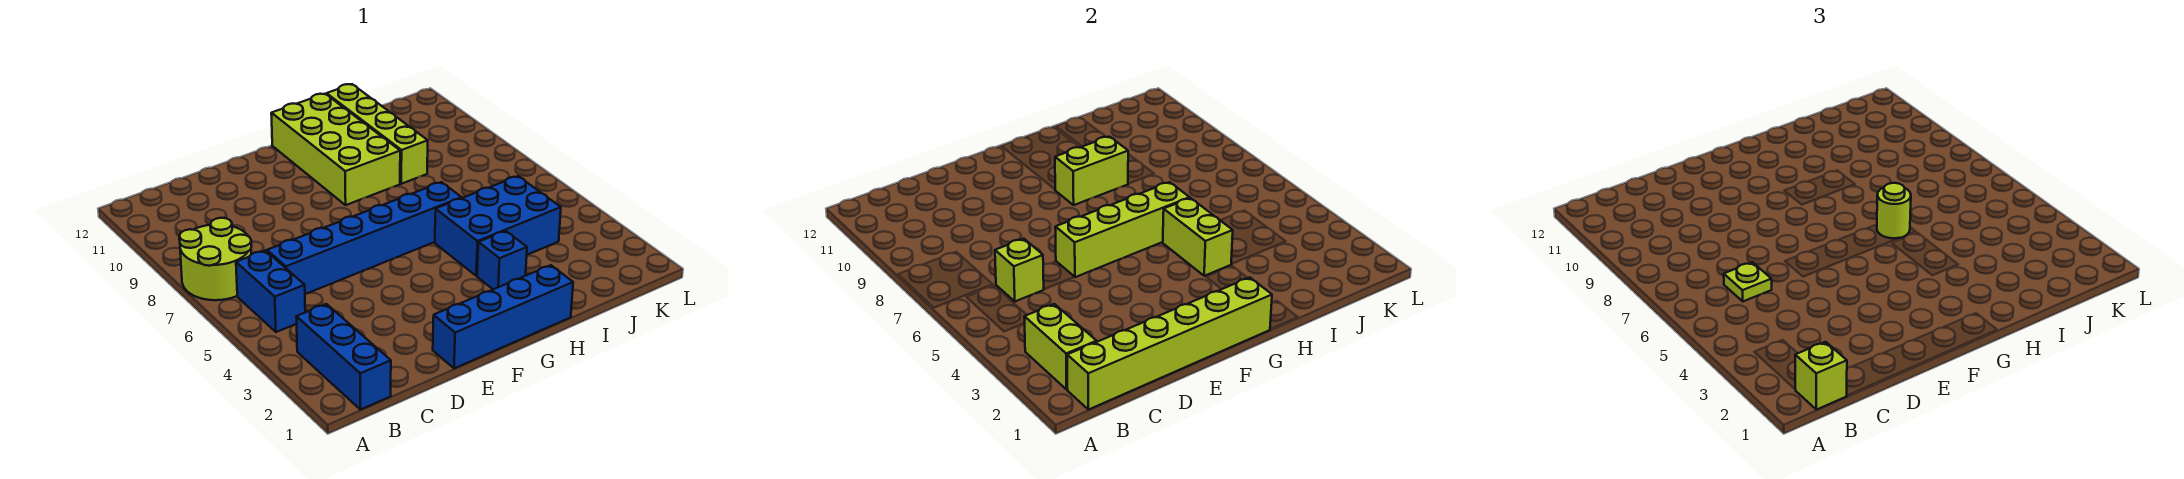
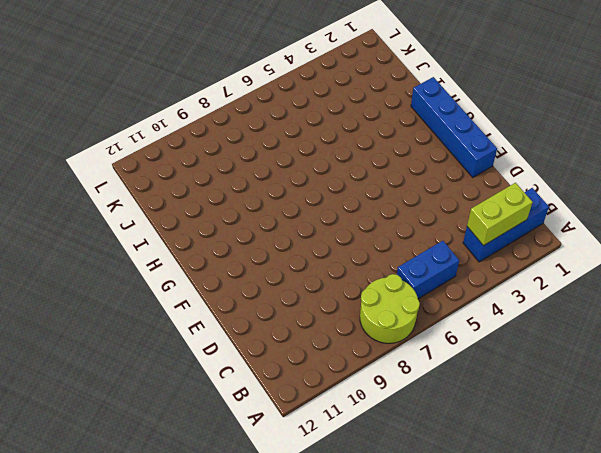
none -> blue 1x6 brick [267,182,462,294]
none -> lime 2x4 brick [271,94,400,205]
none -> blue 1x1 brick [477,231,527,289]

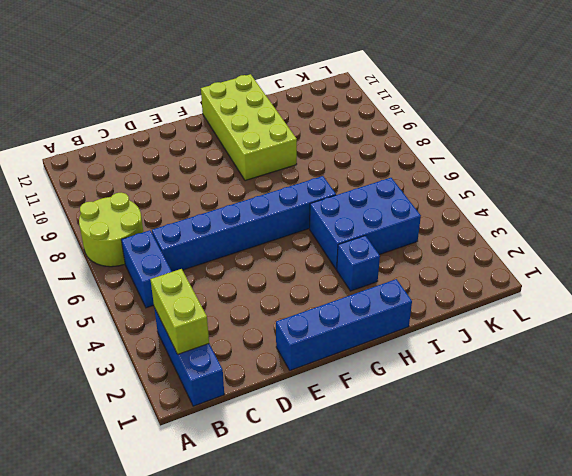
none -> lime 1x4 brick [327,84,428,184]
none -> lime 1x6 brick [1067,278,1272,410]
none -> lime 1x1 brick [995,239,1044,301]

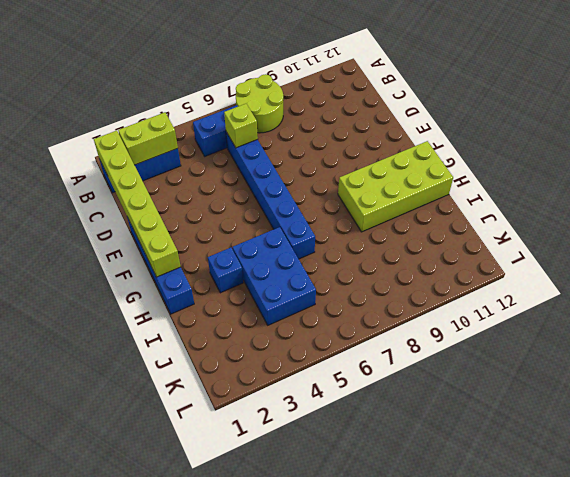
none -> lime 1x4 brick [327,84,428,184]
none -> lime 1x4 brick [1055,182,1190,277]
none -> lime 1x2 brick [1055,137,1128,205]

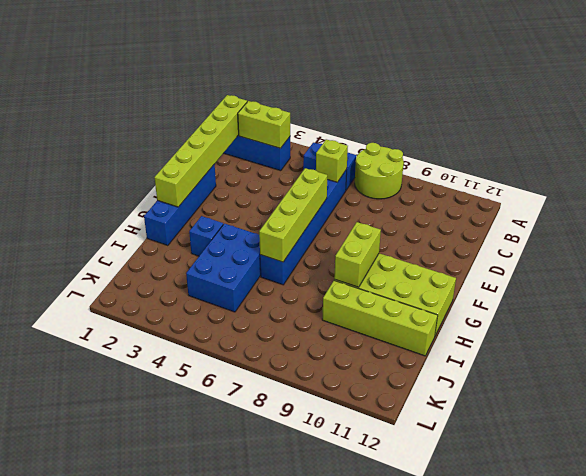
none -> lime 1x2 brick [1163,198,1233,276]
none -> lime 1x1 brick [1795,342,1847,410]
none -> lime 1x1 plate [1724,262,1772,301]

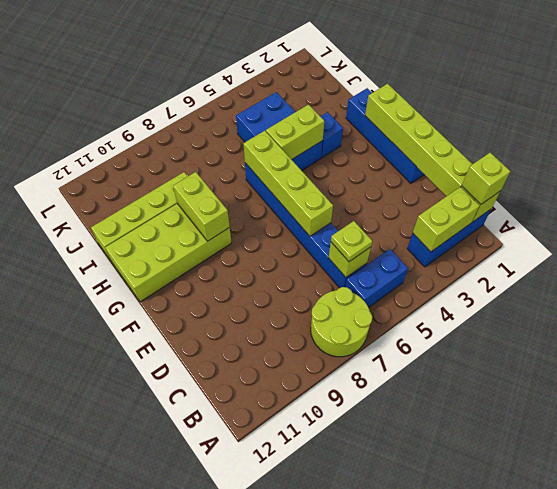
none -> lime 1x1 round brick [1877,183,1911,238]

